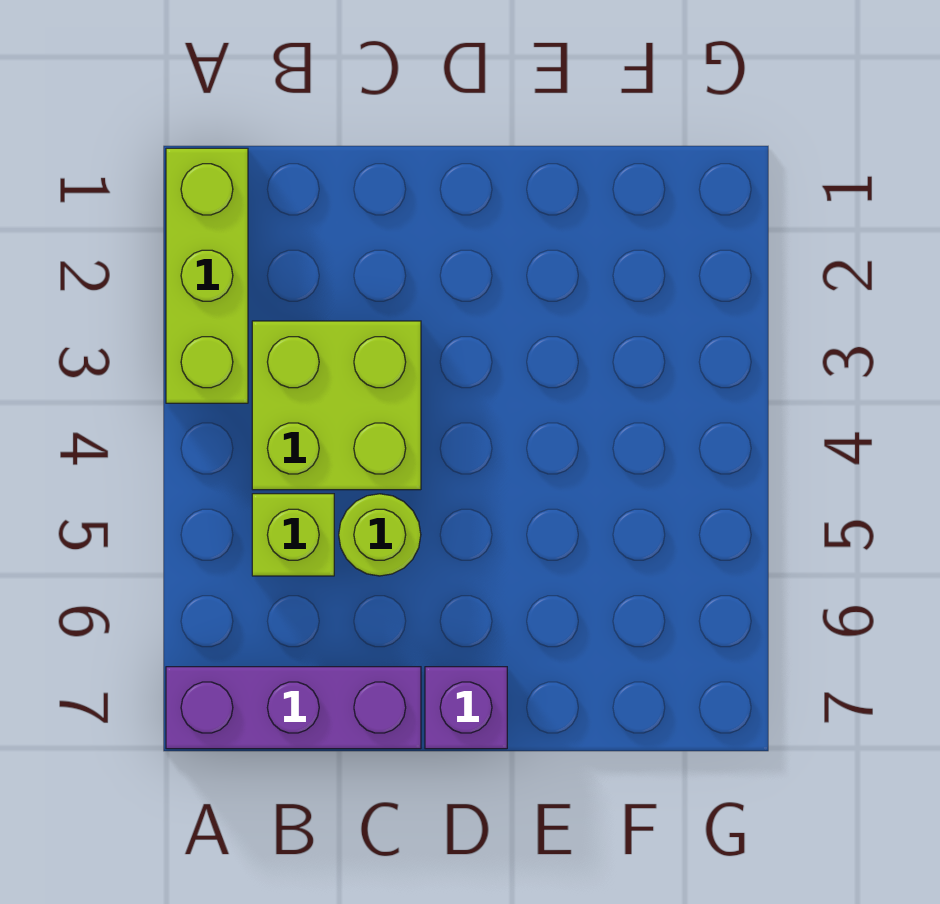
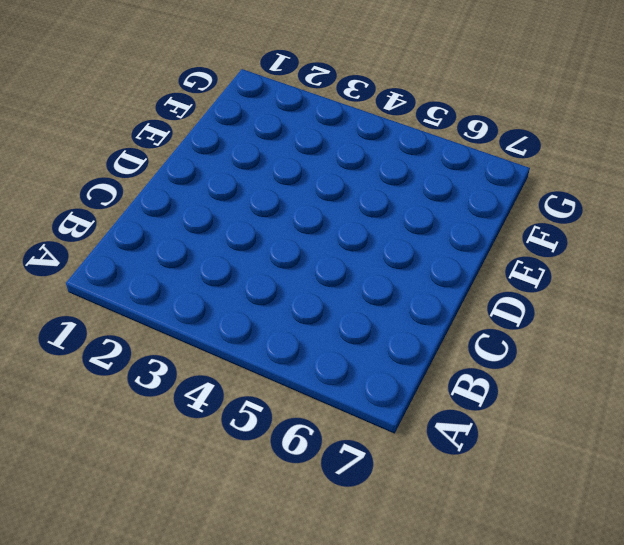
none -> lime 1x3 brick [166,148,248,403]
none -> purple 1x3 brick [166,667,421,749]

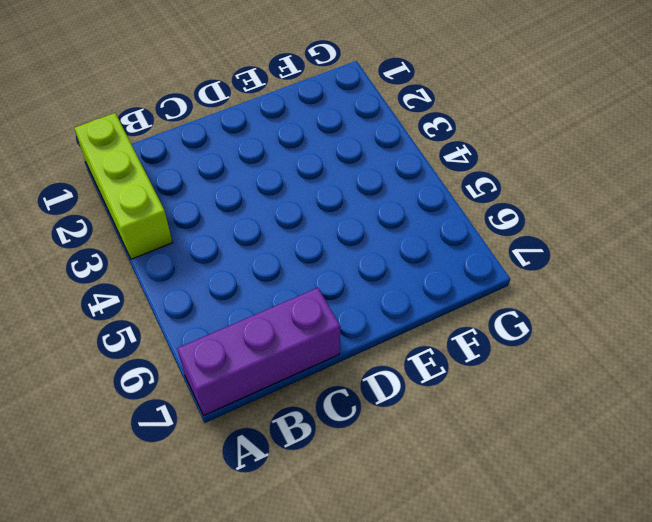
none -> lime 2x2 brick [252,321,421,490]
none -> lime 1x1 brick [252,494,334,576]

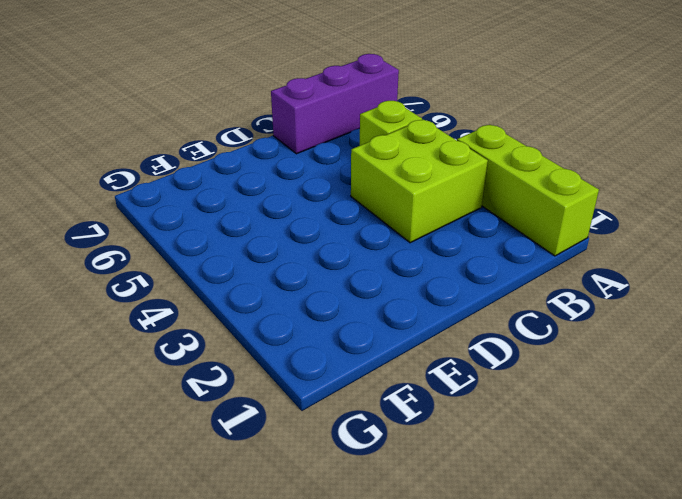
none -> lime 1x1 round brick [339,494,421,576]
none -> purple 1x1 brick [425,667,507,749]

